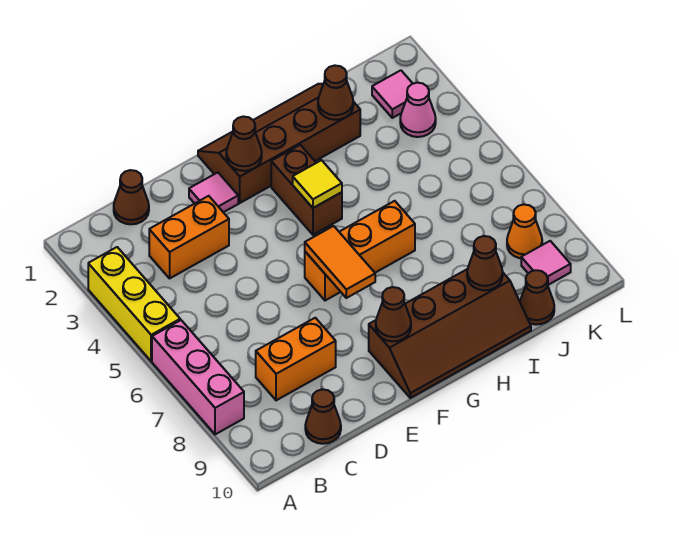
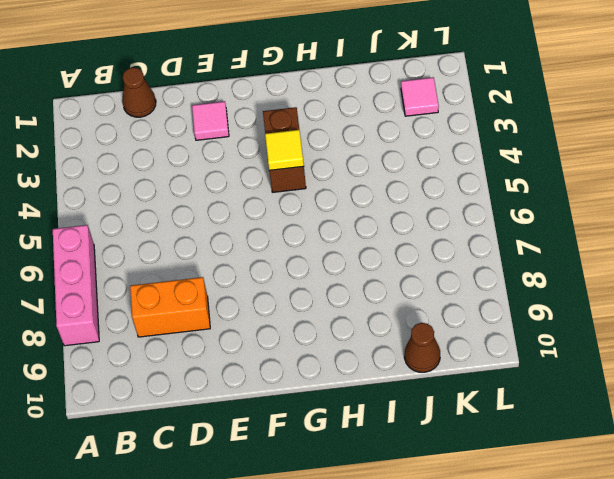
none -> yellow 1x3 brick [88,247,180,361]
none -> orange 1x2 brick [149,196,229,278]
none -> brown 1x1 cone [305,389,341,444]

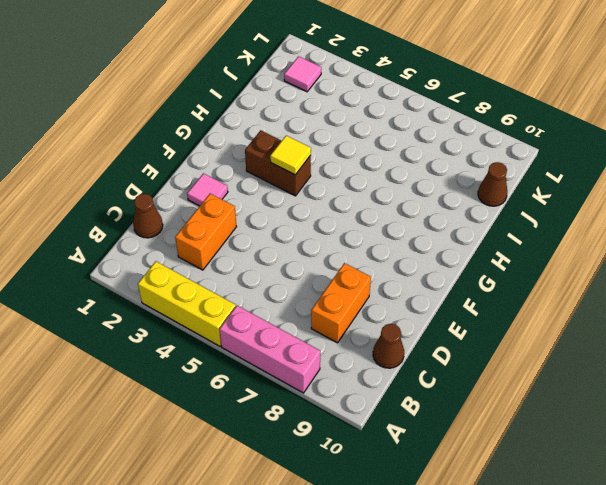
none -> brown 2x4 slope [198,84,360,203]
none -> orange 1x3 brick [305,201,415,301]
none -> brown 2x4 slope [369,269,531,398]

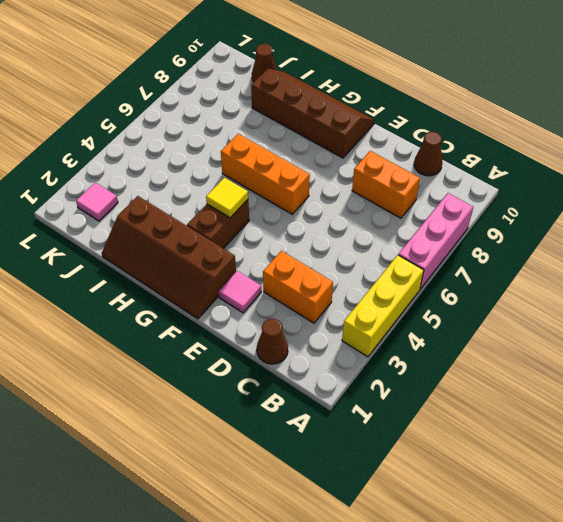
none -> pink 1x1 cone [400,83,436,137]
none -> orange 1x1 cone [507,204,542,258]
none -> pink 1x1 tile [521,241,571,285]

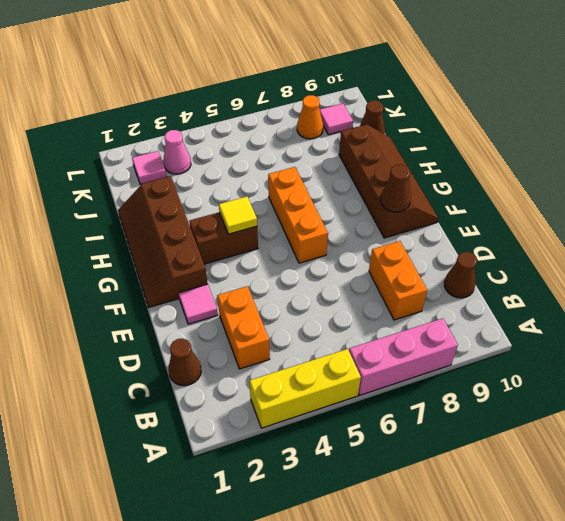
none -> brown 1x1 cone [226,117,262,171]
none -> orange 1x2 tile [305,226,375,298]
none -> brown 1x1 cone [318,65,353,120]

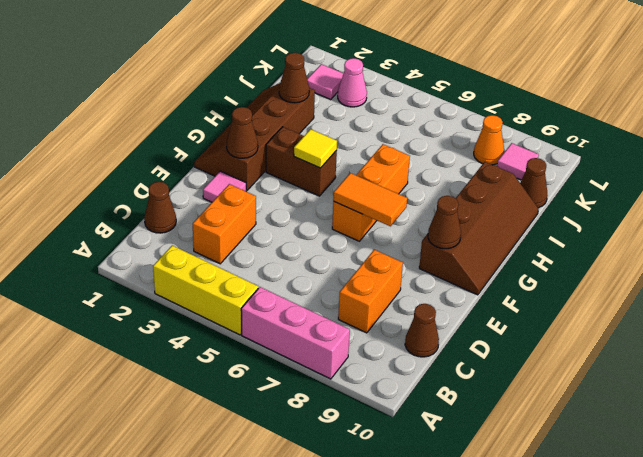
none -> brown 1x1 cone [467,236,503,290]

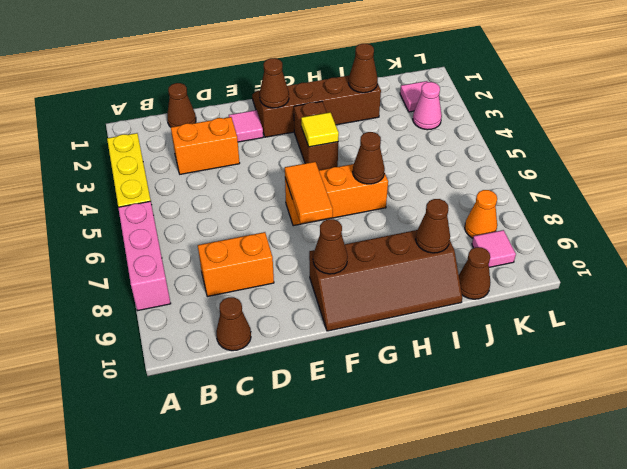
brown 1x1 cone [353,132,385,184] -> none

